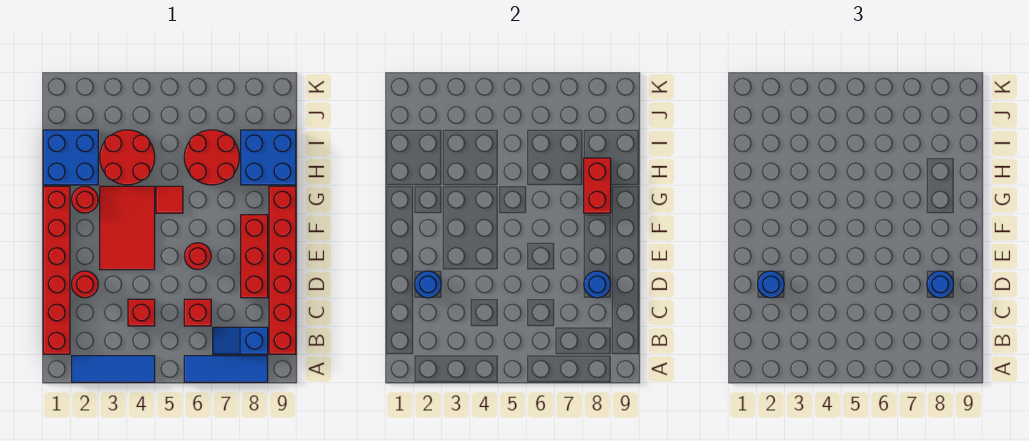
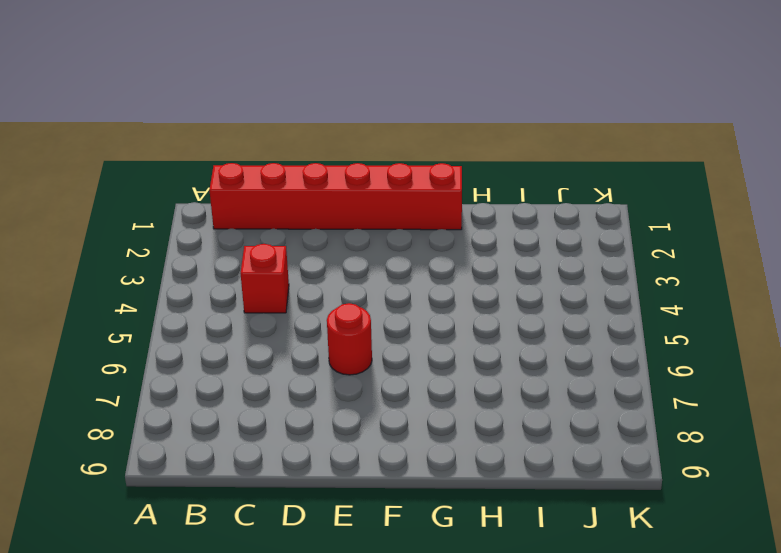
none -> blue 1x3 tile [72,356,155,382]
none -> blue 1x3 tile [184,356,268,382]
none -> blue 1x2 slope [213,327,268,354]

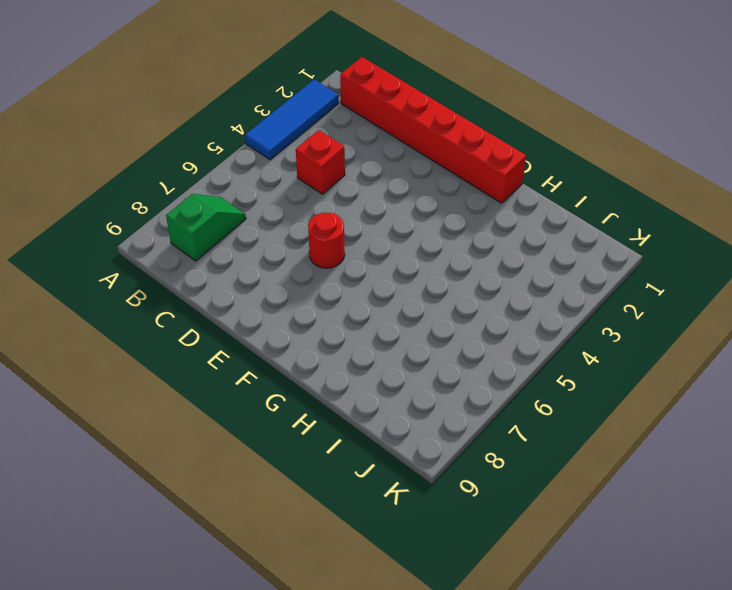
green 1x2 slope [166,194,246,261] -> blue 1x2 slope [213,327,268,354]
none -> blue 1x3 tile [184,356,268,382]
none -> red 1x6 brick [269,186,296,354]
none -> red 1x1 brick [184,299,211,326]

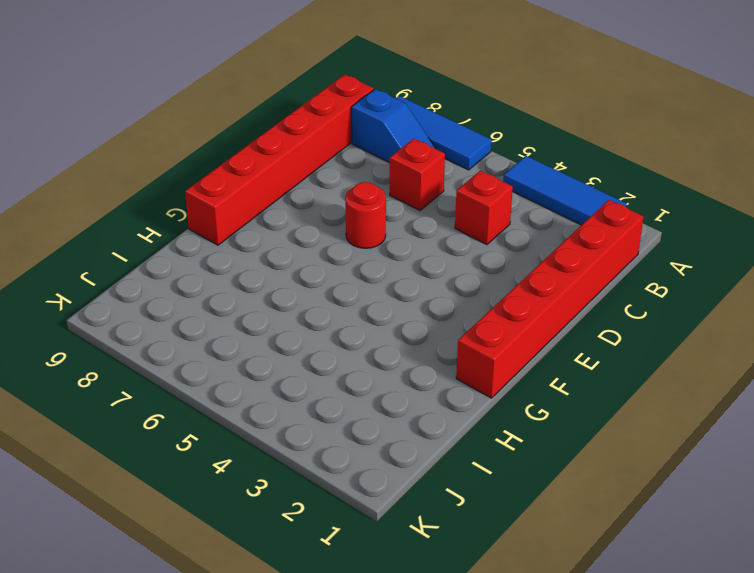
none -> red 1x1 round brick [72,271,98,298]
none -> red 1x3 brick [241,215,268,298]
none -> red 2x3 tile [100,186,155,270]

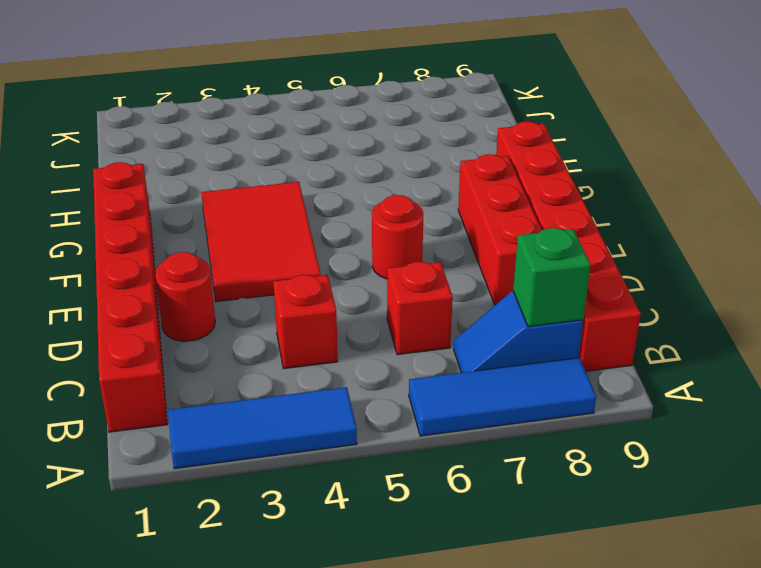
green 1x1 brick [513,228,590,327] -> none
none -> red 1x1 round brick [72,186,98,213]
none -> red 1x1 tile [156,186,183,213]
none -> blue 2x2 brick [43,130,98,185]

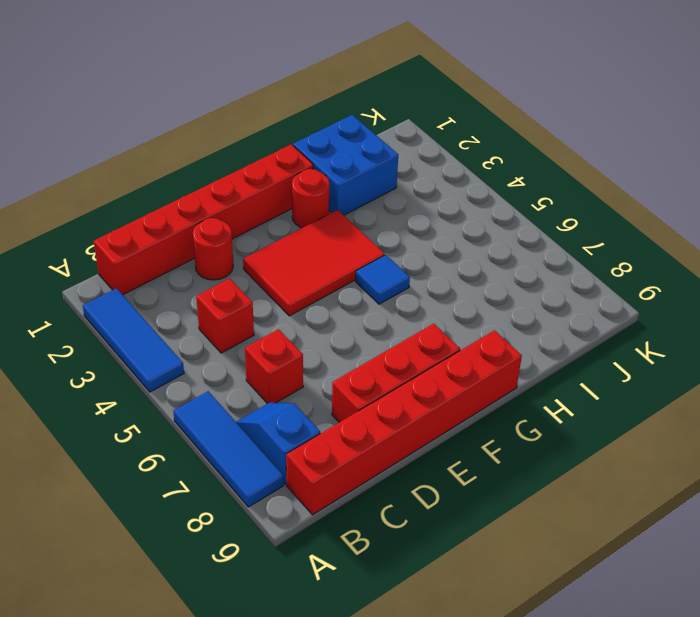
blue 1x1 tile [355,255,410,304] -> red 1x1 tile [156,186,183,213]
none -> red 1x1 round brick [184,243,211,270]
none -> red 2x2 round brick [100,130,155,185]
none -> red 2x2 round brick [184,130,239,185]

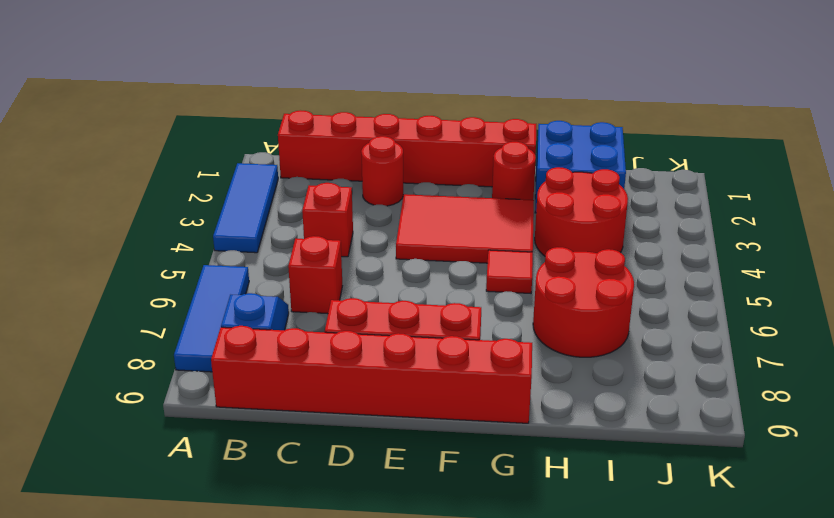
none -> red 1x1 round brick [184,243,211,270]
none -> blue 2x2 brick [241,130,296,185]
none -> blue 1x1 round brick [415,271,441,298]

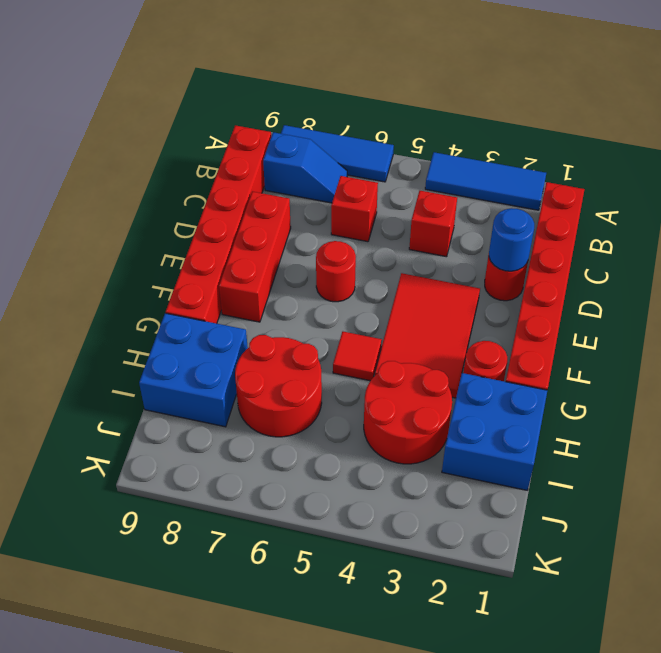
none -> blue 1x1 round brick [584,271,611,298]
none -> red 1x2 brick [584,158,611,213]
none -> blue 1x1 round brick [758,271,784,298]

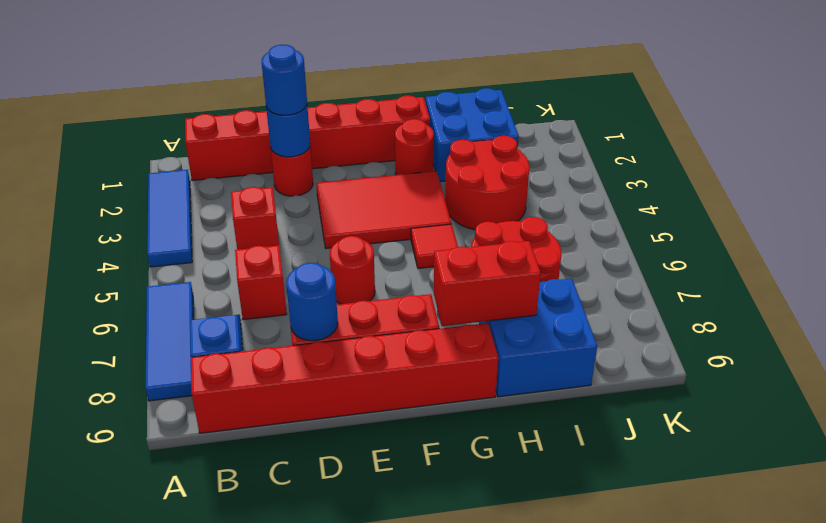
none -> blue 1x1 round brick [927,271,954,298]

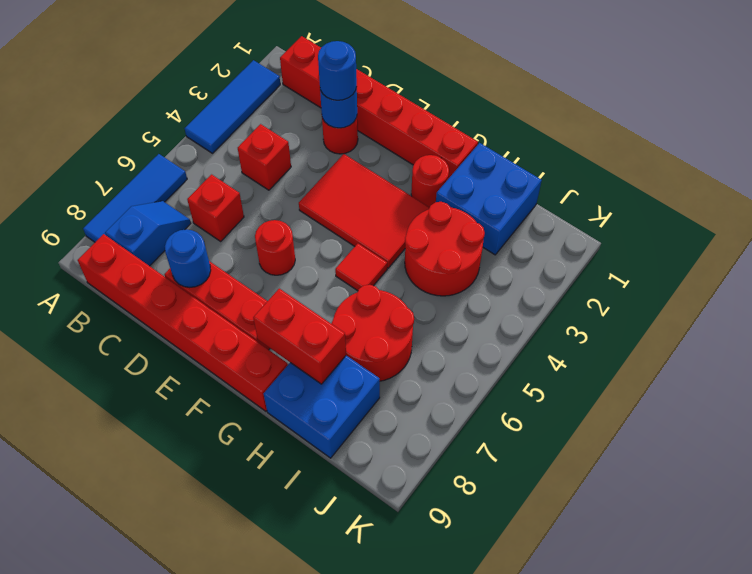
none -> blue 1x1 round brick [927,271,954,298]

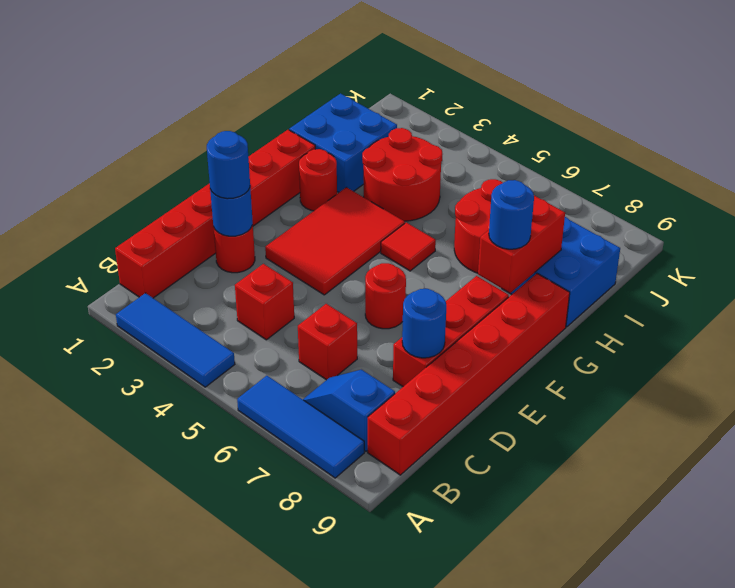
blue 1x1 round brick [489,180,534,249] -> blue 1x1 round brick moved to [927,271,954,298]

